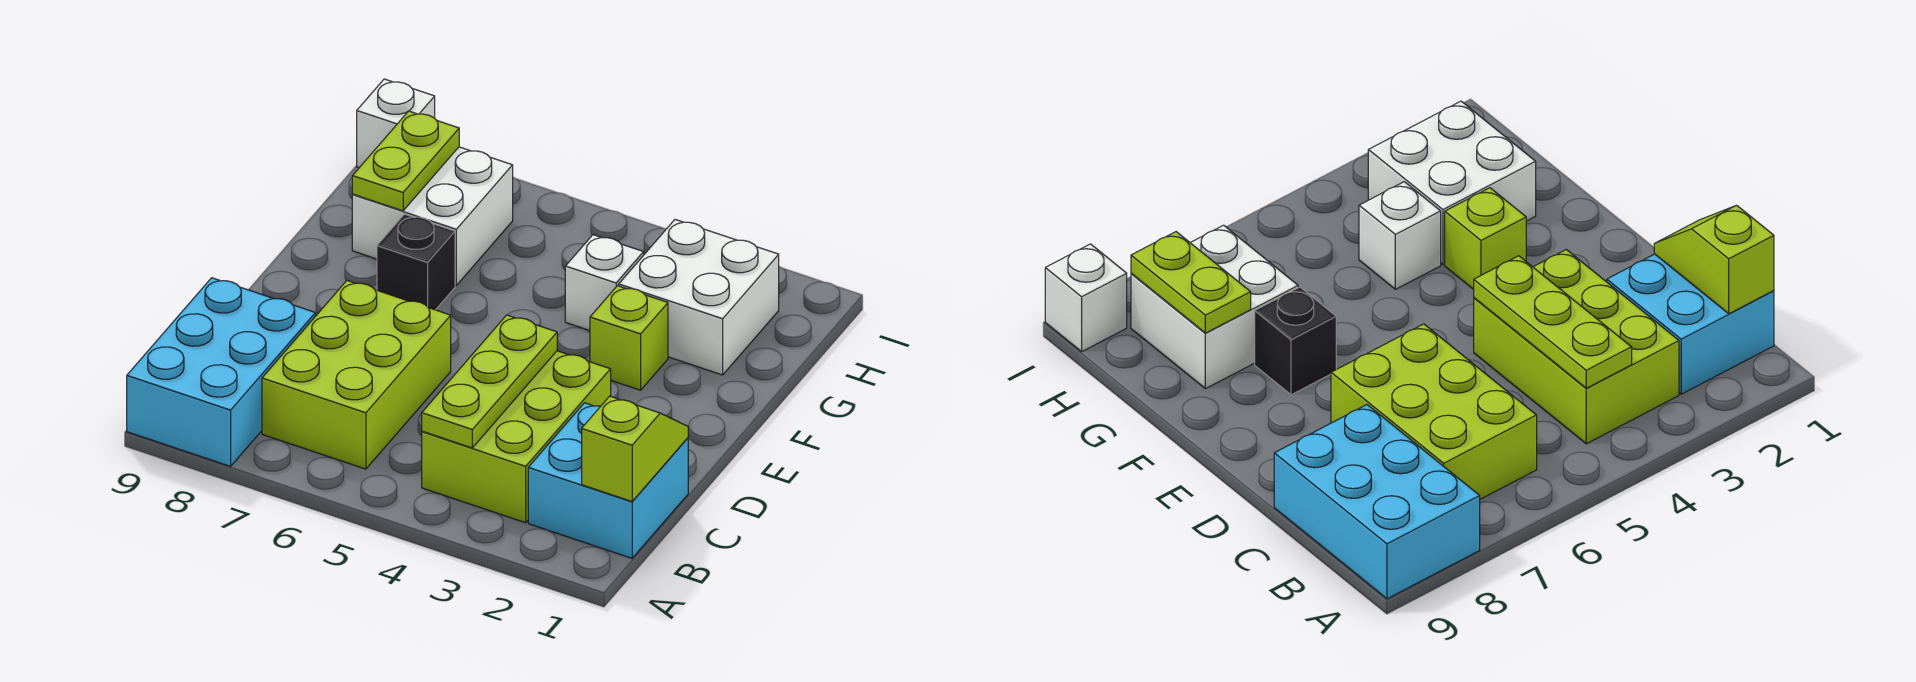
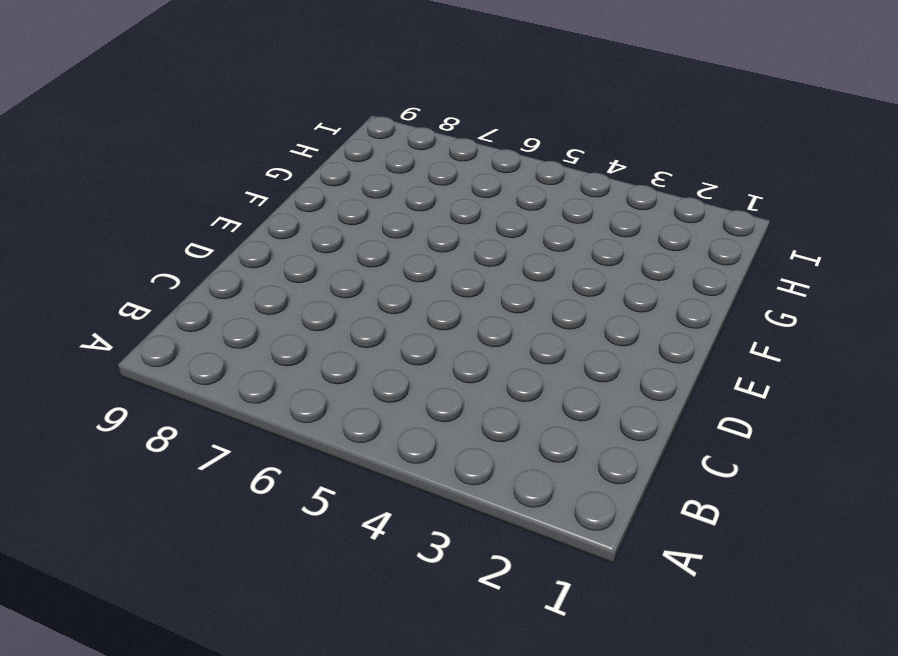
none -> cyan 2x3 brick [127,278,316,466]
none -> cyan 2x2 brick [528,403,688,558]
none -> lime 2x3 brick [422,351,611,523]

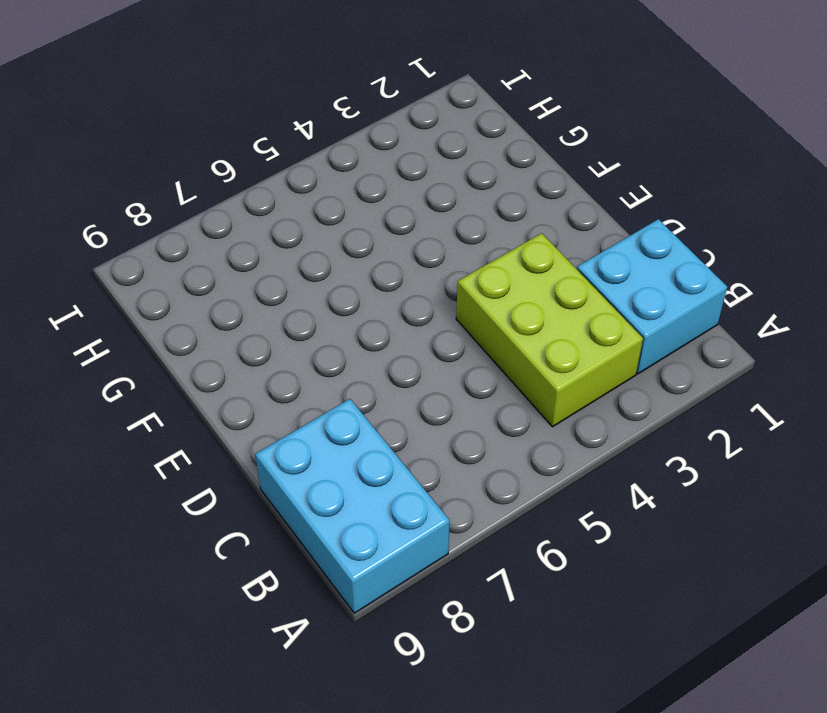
none -> lime 2x3 brick [262,281,451,469]
none -> lime 1x1 brick [590,286,668,390]
none -> black 1x1 brick [377,214,455,310]

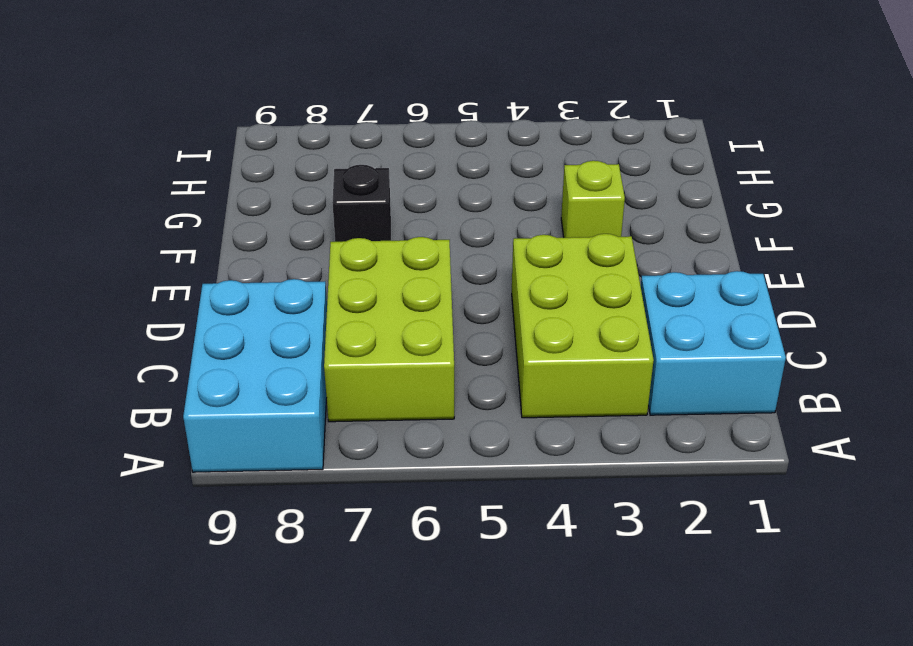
none -> white 2x2 brick [619,220,779,375]
none -> white 1x1 brick [565,235,644,330]
none -> white 2x2 brick [352,147,513,285]

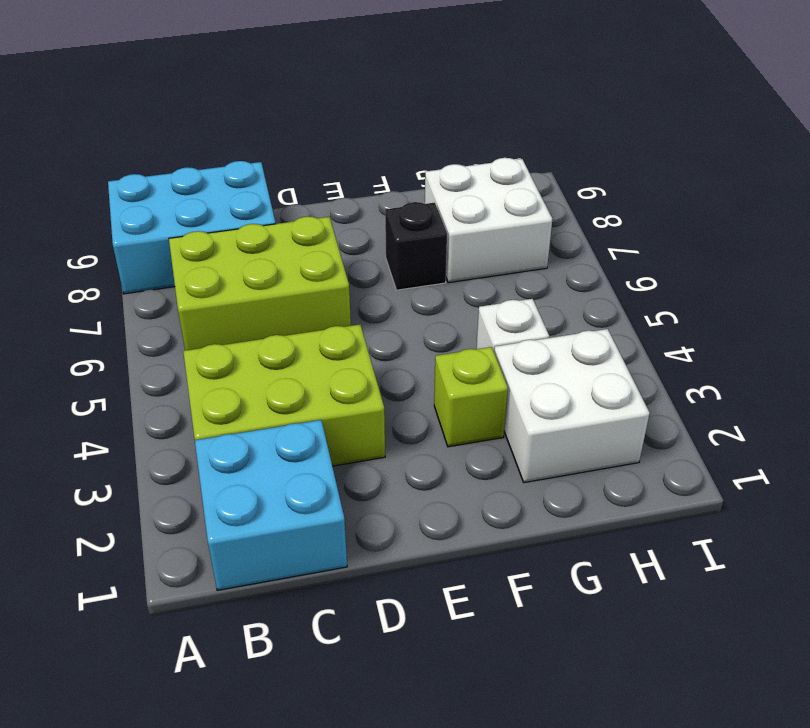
none -> white 1x1 brick [357,79,435,168]
none -> lime 1x2 slope [582,396,688,501]
none -> lime 1x3 plate [422,315,557,448]

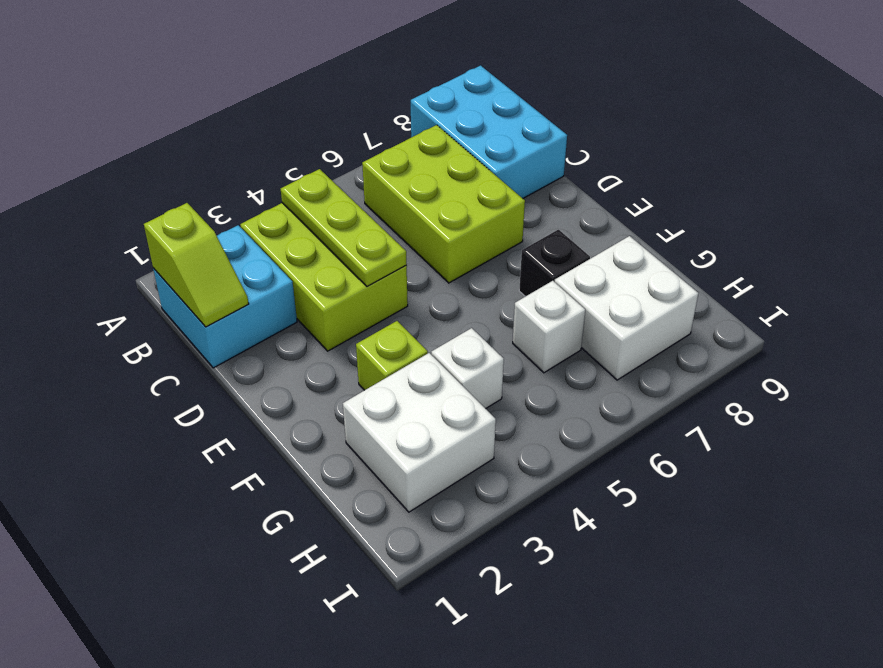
white 1x1 brick [513,281,585,373] -> white 1x1 brick moved to [357,79,435,168]
none -> lime 1x2 plate [352,111,459,211]

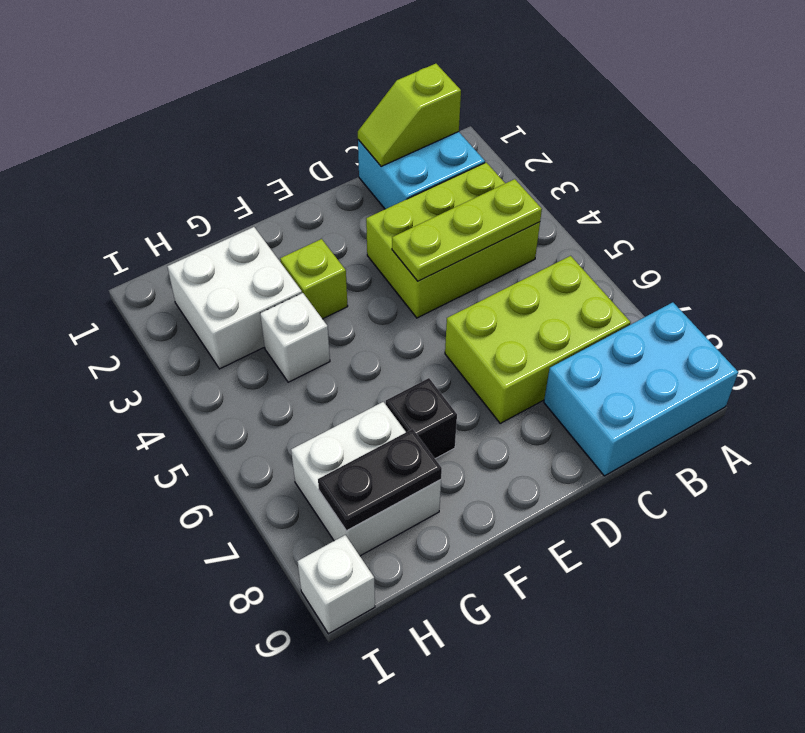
black 1x2 plate [318,429,442,531] -> lime 1x2 plate [352,111,459,211]

